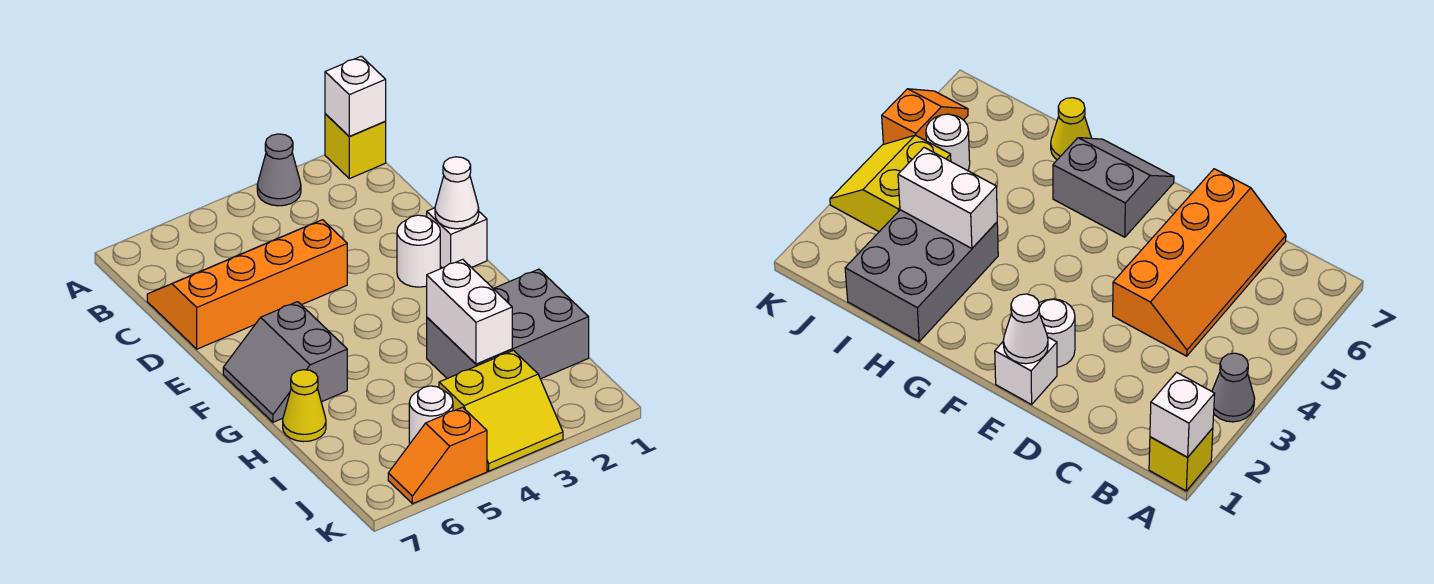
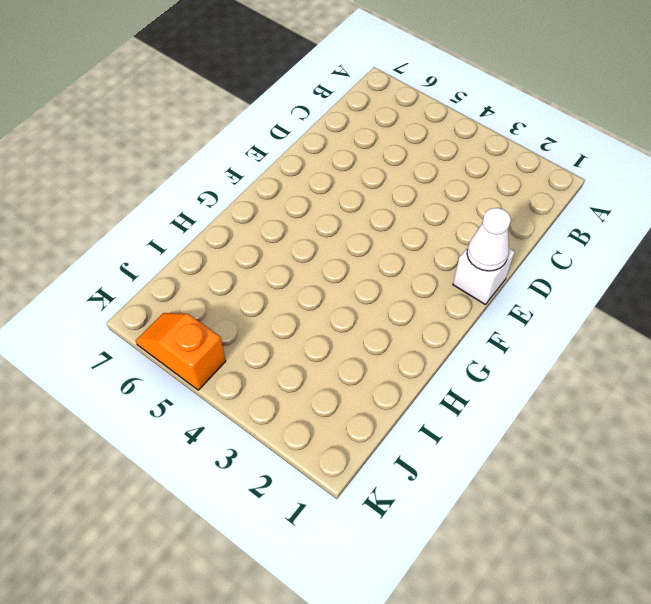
none -> yellow 1x1 brick [325,114,386,179]
none -> grey 1x1 cone [257,134,301,206]
none -> orange 2x4 slope [147,220,347,349]

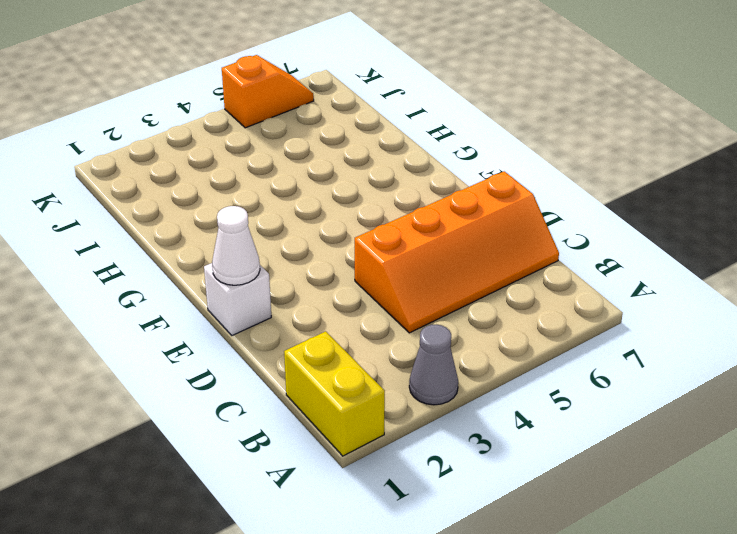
yellow 1x2 brick [284,331,385,456] -> yellow 1x1 brick [325,114,386,179]
none -> white 1x1 round brick [397,215,440,287]
none -> grey 2x2 slope [223,302,347,422]
none -> grey 2x3 brick [427,269,589,379]

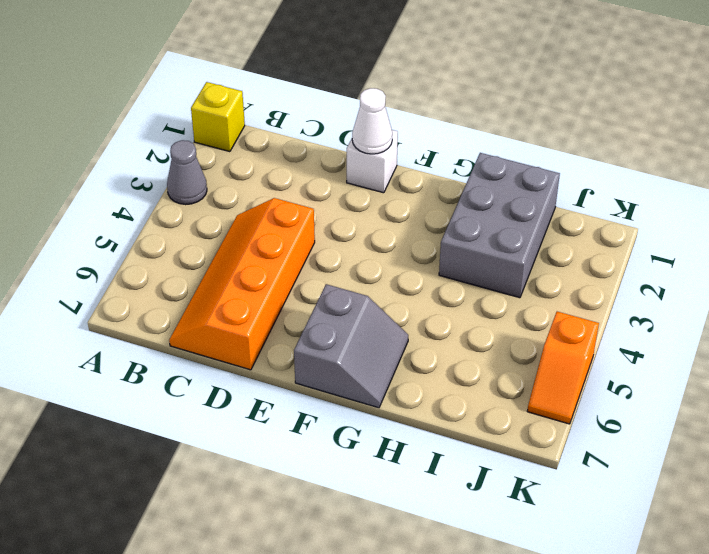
grey 2x2 slope [294,284,408,408] -> grey 2x2 slope turned to [223,302,347,422]
none -> white 1x1 round brick [397,215,440,287]
none -> yellow 1x1 cone [283,370,326,442]
none -> yellow 2x2 slope [439,350,563,471]

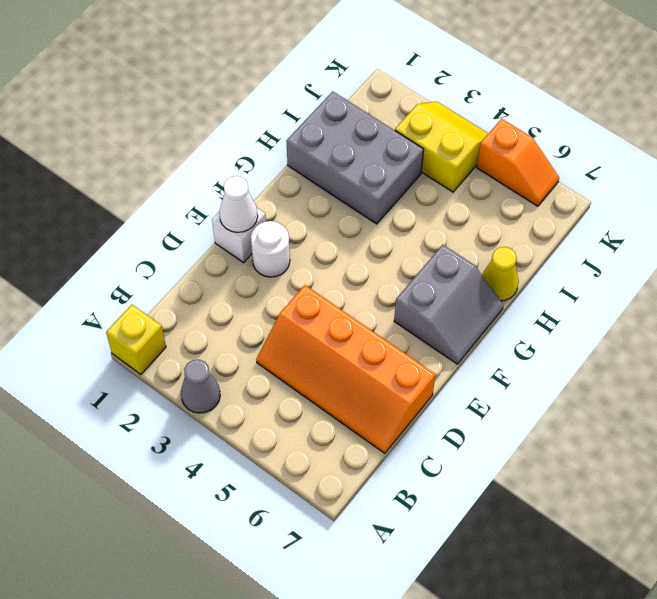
none -> white 1x1 round brick [409,386,453,443]
none -> white 1x1 brick [325,56,386,136]
none -> white 1x2 brick [427,259,512,364]

